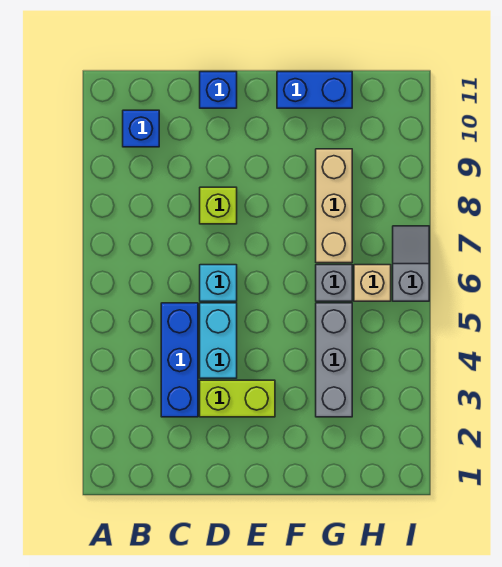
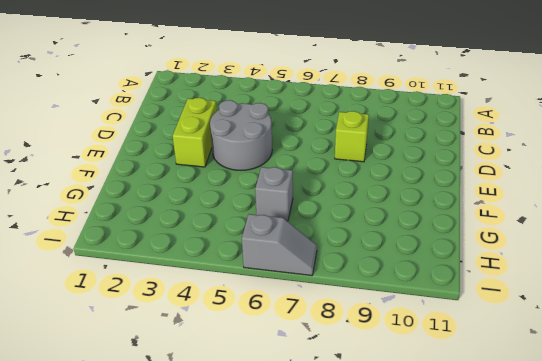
grey 2x2 round brick [210,100,272,170] -> cyan 1x2 brick [200,303,237,378]
none -> blue 1x1 brick [123,110,159,147]
none -> blue 1x3 brick [161,303,198,417]
none -> cyan 1x1 brick [200,265,237,301]

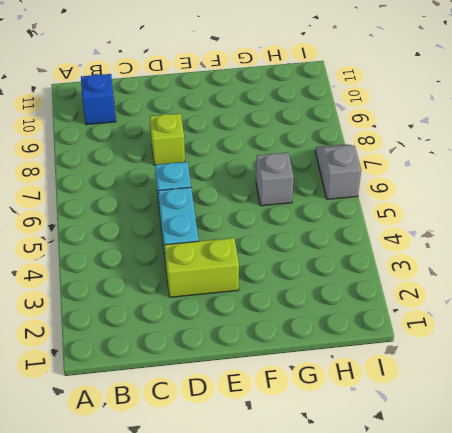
none -> blue 1x3 brick [161,303,198,417]
none -> blue 1x1 brick [200,72,237,108]
none -> blue 1x2 brick [277,72,352,108]

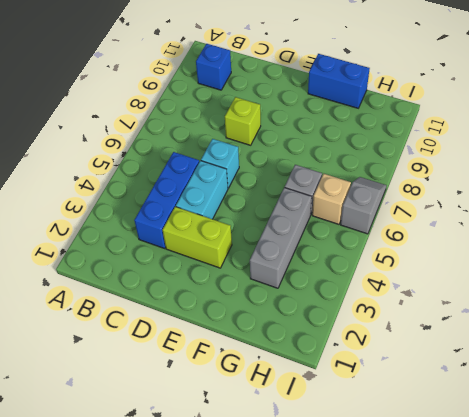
none -> blue 1x1 brick [200,72,237,108]
none -> tan 1x3 brick [316,149,352,263]

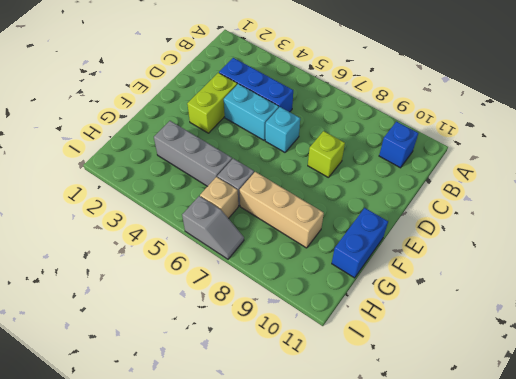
none -> blue 1x1 brick [200,72,237,108]

